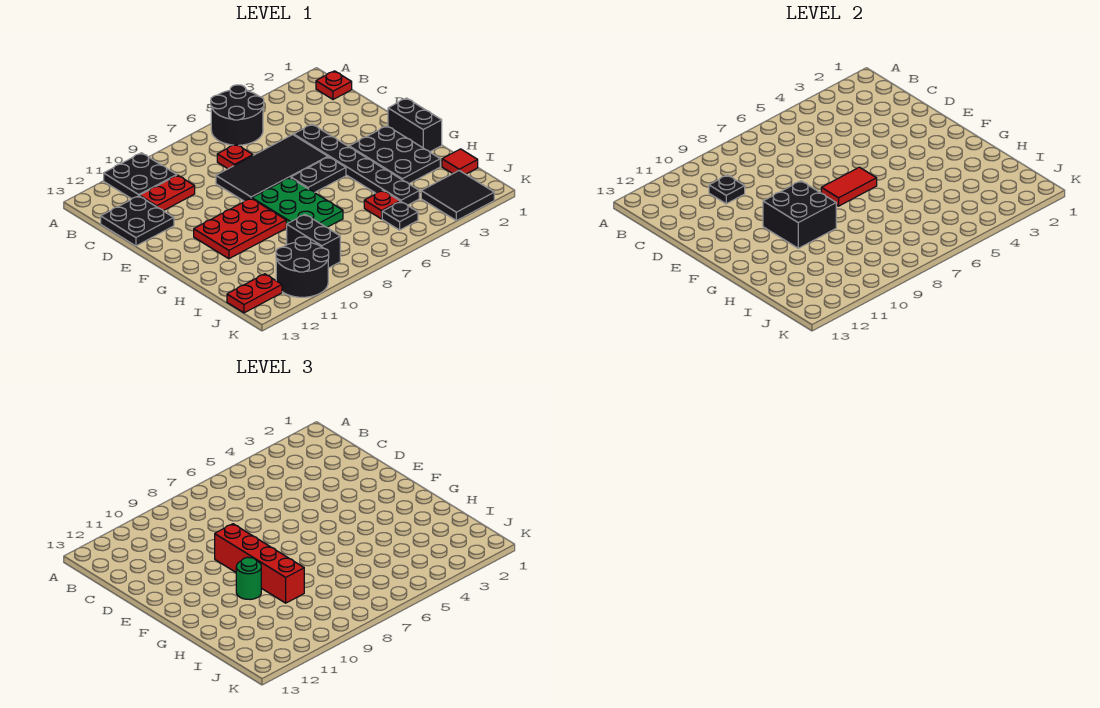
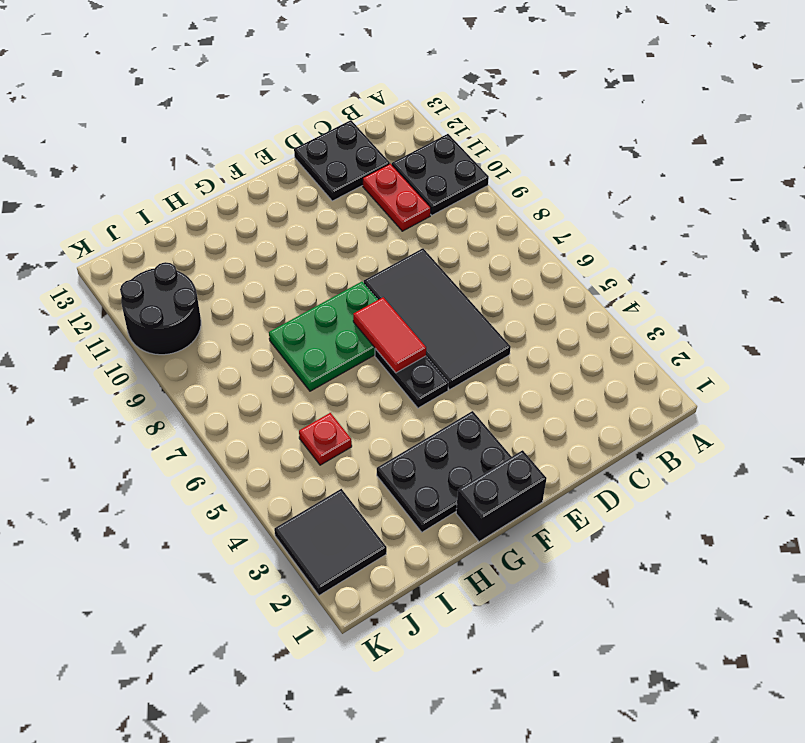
none -> black 2x2 round brick [211,85,264,145]
none -> red 1x1 plate [316,71,352,100]
none -> red 1x1 plate [217,144,253,169]

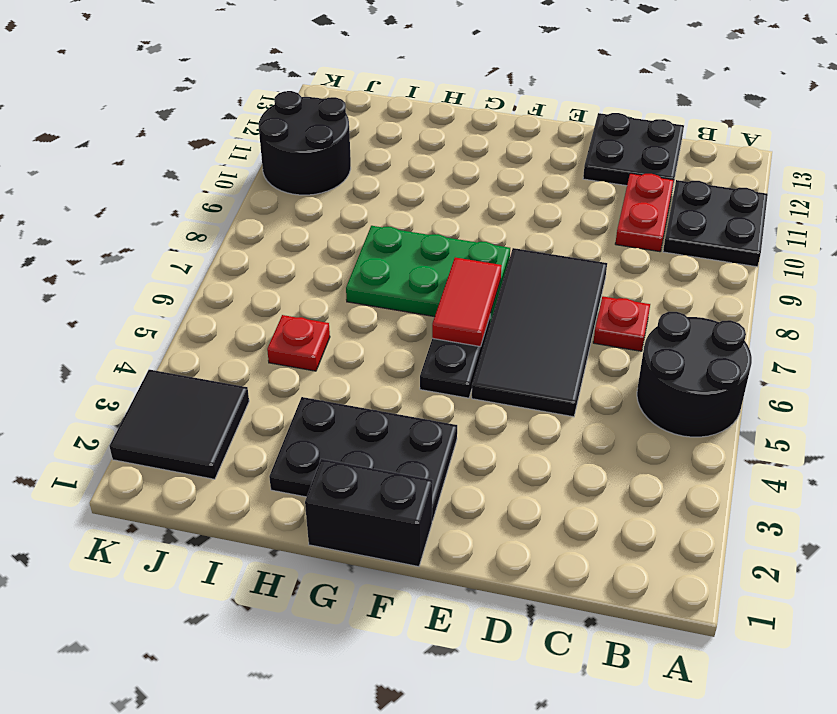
none -> red 1x1 plate [316,71,352,100]
none -> black 1x6 plate [294,124,419,205]
none -> red 2x3 plate [194,198,286,259]

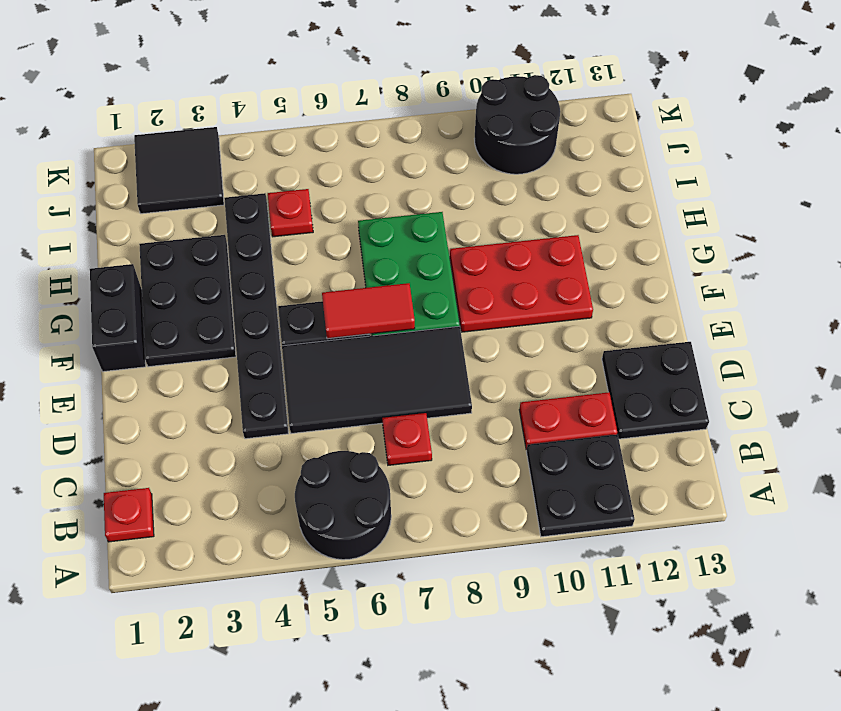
none -> red 1x1 tile [442,149,478,174]
none -> black 1x2 brick [286,214,340,268]
none -> black 1x1 plate [382,202,418,230]

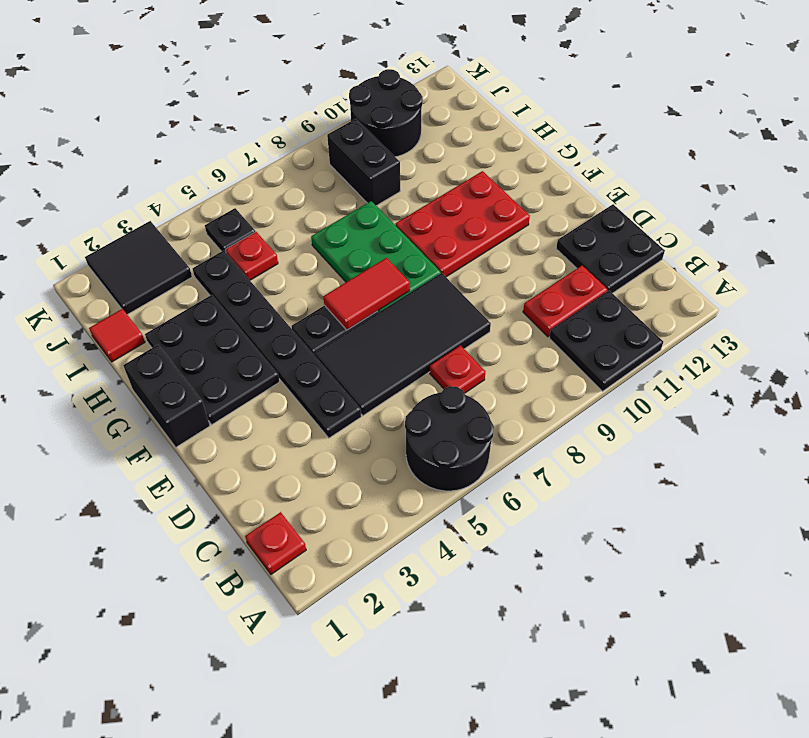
none -> red 1x2 plate [227,274,282,313]
none -> black 1x1 plate [709,175,745,204]
none -> black 2x2 brick [763,181,836,248]

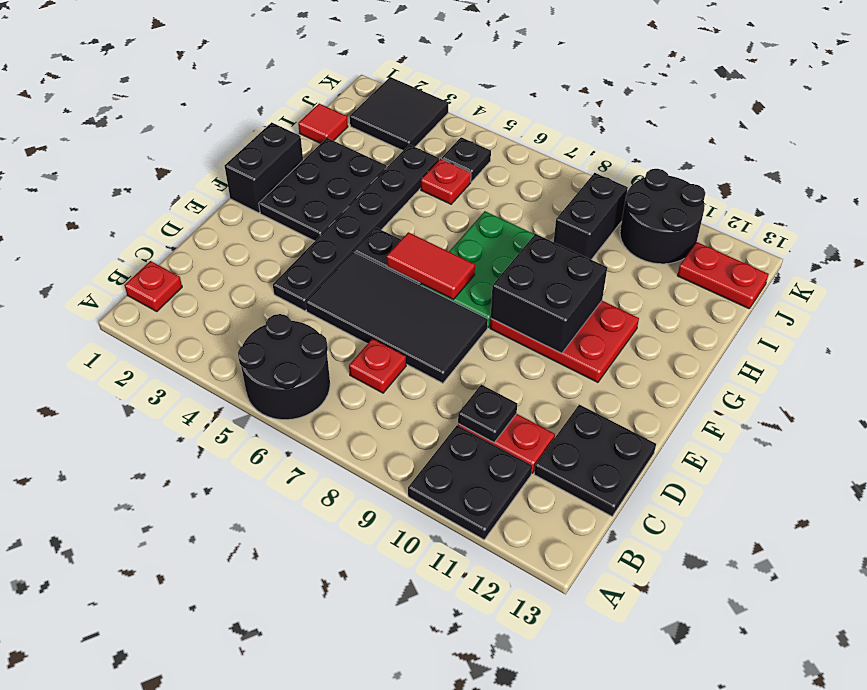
none -> red 1x4 brick [215,524,304,603]
none -> green 1x1 round brick [236,557,261,600]

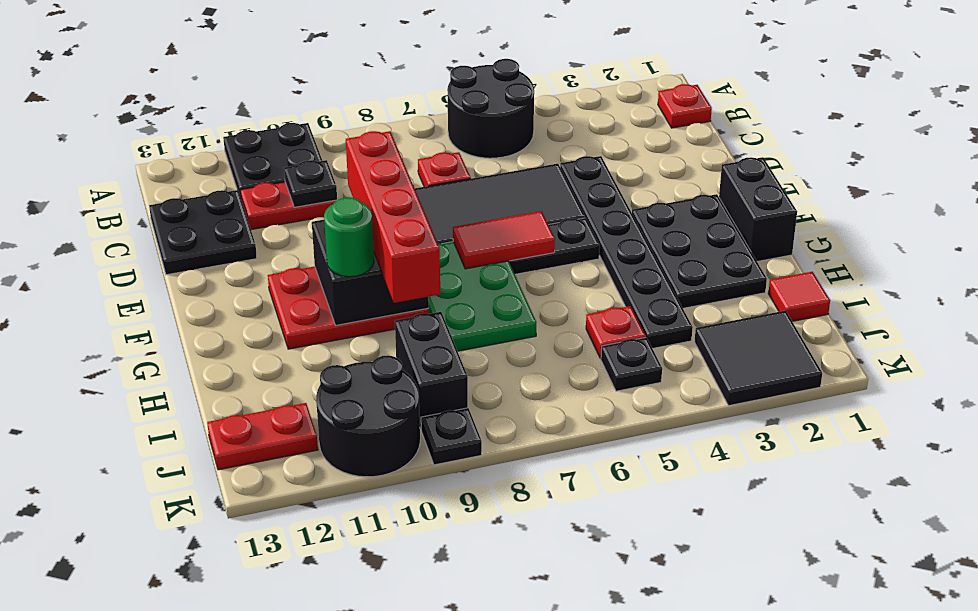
black 1x1 plate [421,408,482,465] -> none

